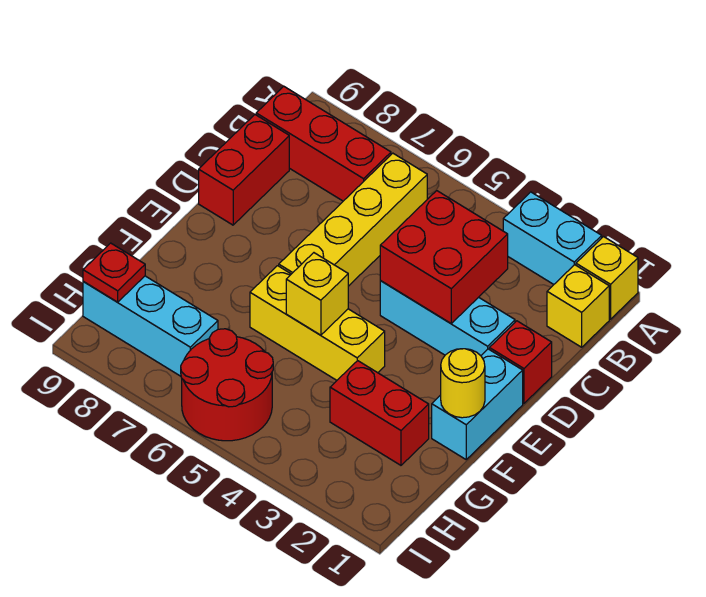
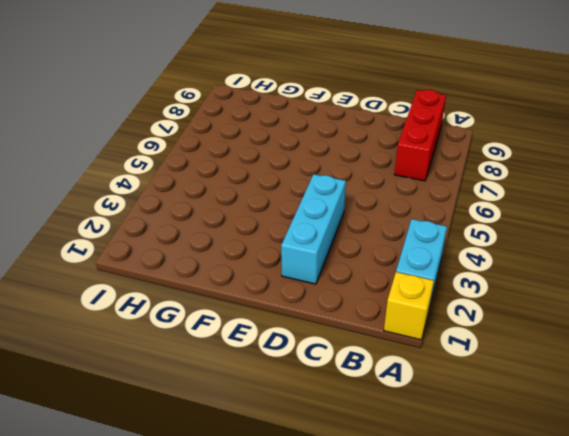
none -> yellow 1x1 brick [547,265,609,347]
none -> yellow 1x4 brick [279,153,427,286]
none -> red 1x2 brick [199,115,289,225]

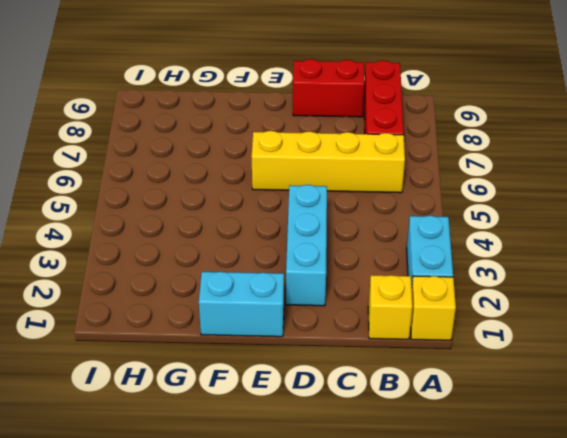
none -> red 1x1 brick [489,321,552,403]
none -> yellow 1x3 brick [250,266,385,380]
none -> red 1x2 brick [330,361,429,465]

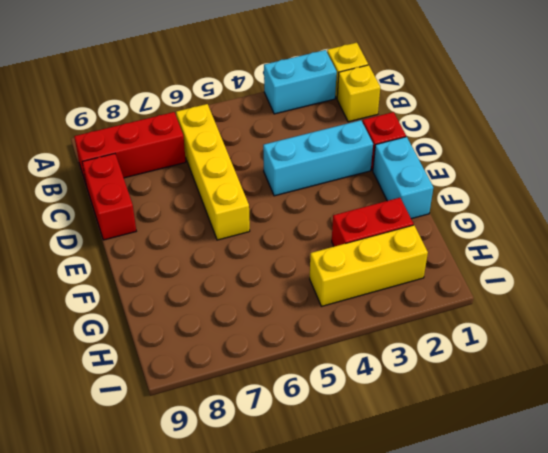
yellow 1x3 brick [310,225,428,306] -> yellow 1x3 brick moved to [250,266,385,380]
none -> red 2x2 round brick [181,329,273,441]
none -> cyan 1x3 brick [83,276,218,376]
none -> red 2x2 brick [380,191,508,323]

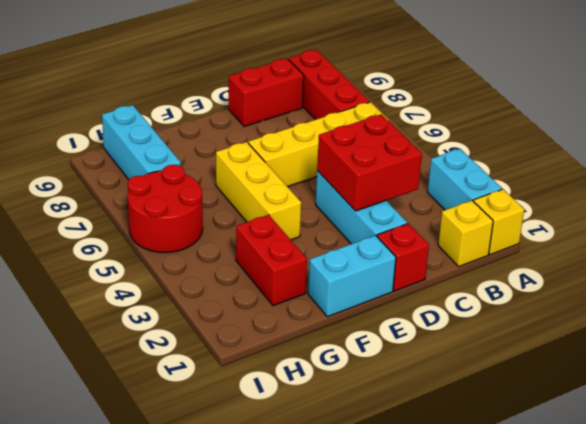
none -> yellow 1x1 round brick [441,349,485,418]
none -> yellow 1x1 brick [286,253,348,335]
none -> red 1x1 plate [83,243,145,302]

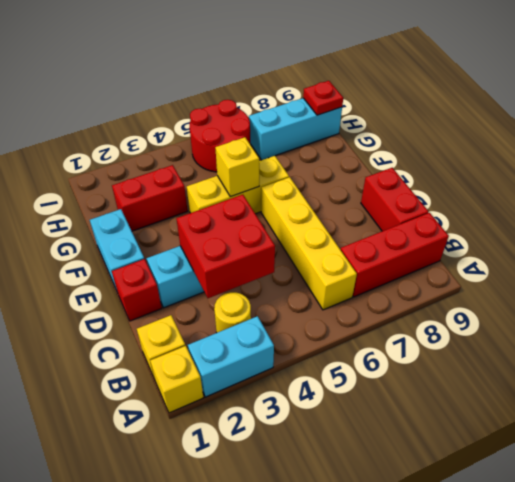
yellow 1x1 round brick [214,292,251,333] -> yellow 1x1 round brick moved to [441,349,485,418]

